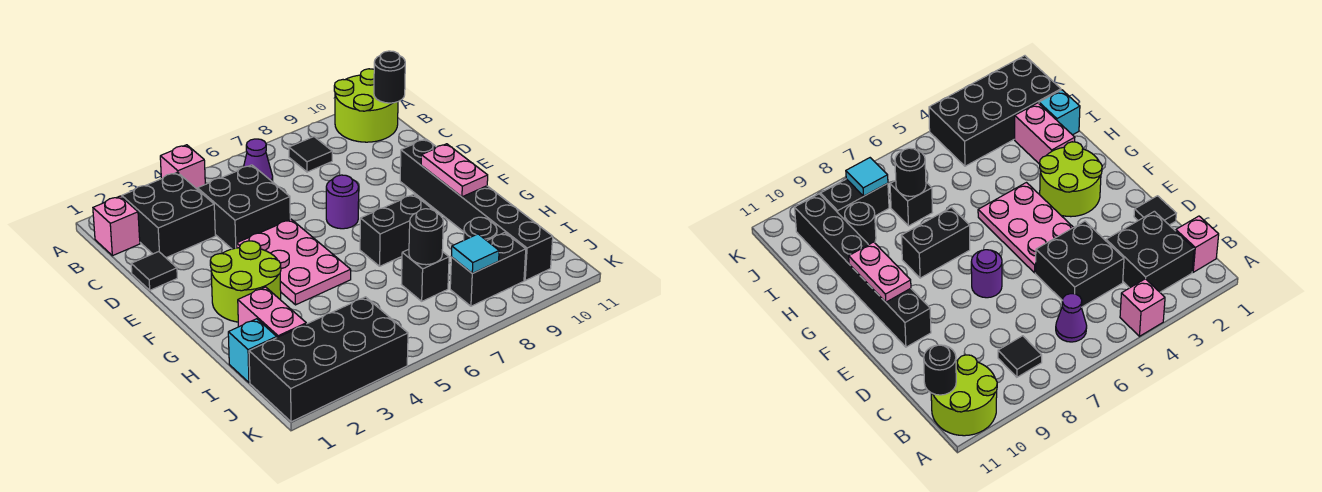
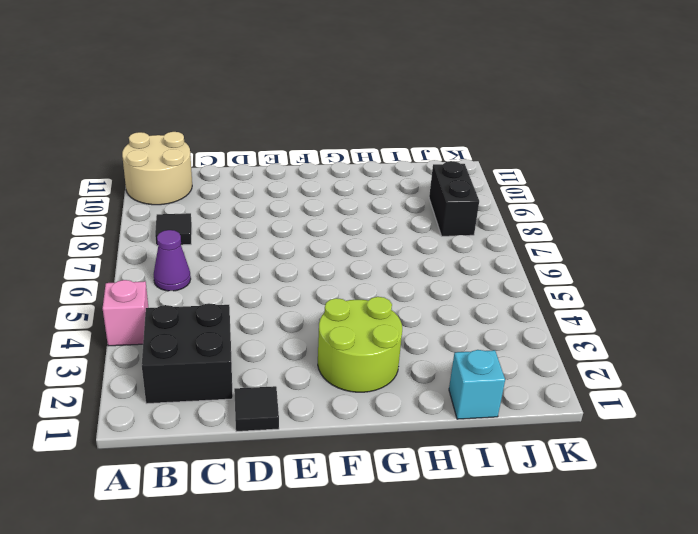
tan 2x2 round brick [122,132,192,205] -> lime 2x2 round brick [334,69,398,142]
none -> pink 1x1 brick [93,196,140,256]
none -> black 2x2 brick [198,165,290,249]
none -> pink 2x3 plate [237,219,351,305]

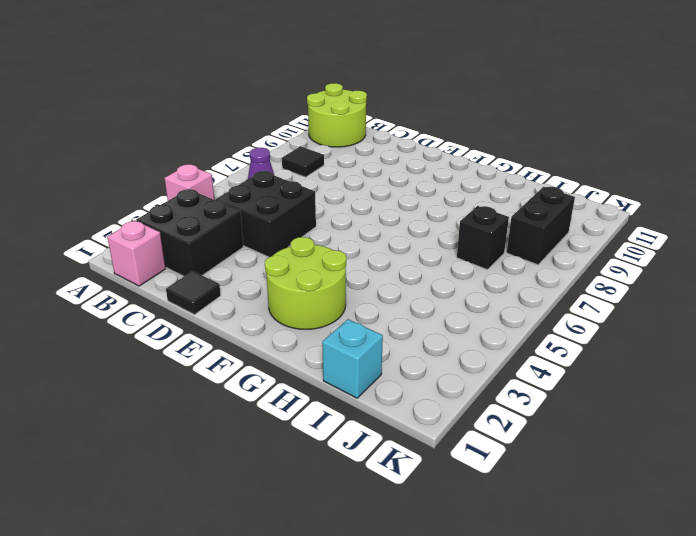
none -> pink 2x3 plate [237,219,351,305]
none -> purple 1x1 round brick [326,175,359,229]
none -> black 1x6 brick [400,139,553,280]

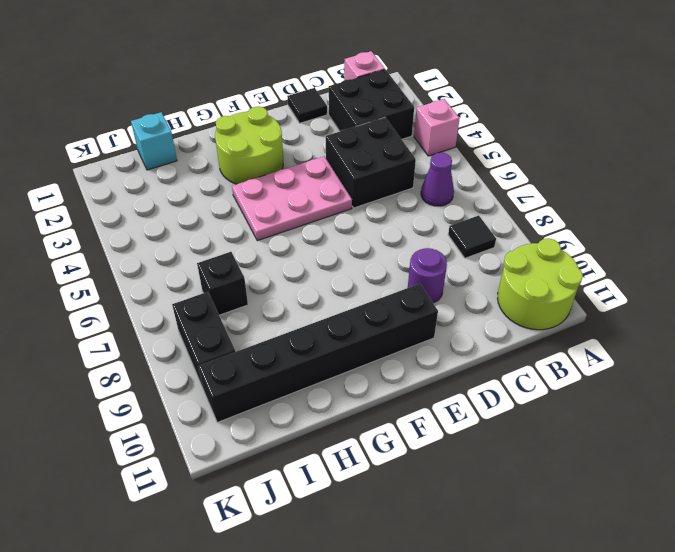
purple 1x1 round brick [408,248,447,303] -> purple 1x1 round brick moved to [326,175,359,229]
none -> black 1x2 brick [360,194,433,266]
none -> pink 1x2 brick [238,287,306,338]
none -> black 1x1 round brick [464,217,497,240]

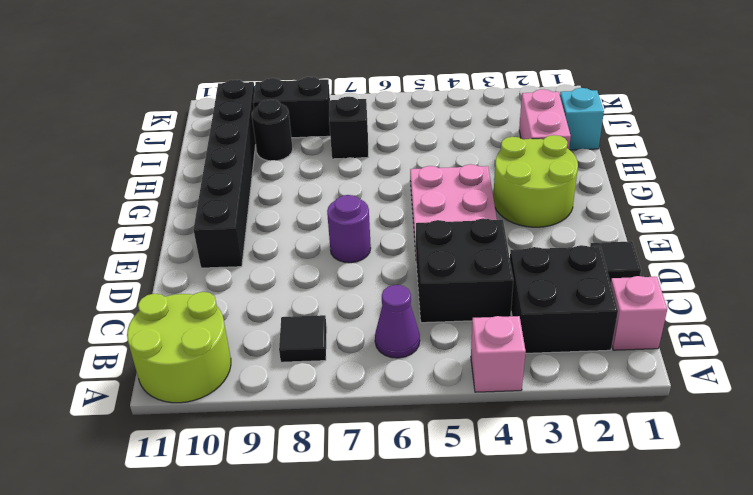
none -> black 1x2 brick [360,194,433,266]
none -> black 2x4 brick [249,297,408,422]
none -> black 1x1 round brick [374,51,405,103]

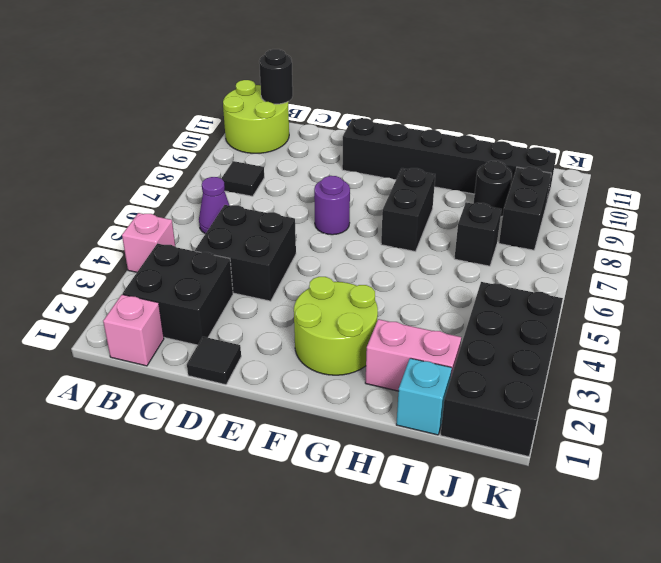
none -> pink 2x3 plate [237,219,351,305]
none -> pink 1x2 plate [421,144,488,197]
none -> black 1x1 round brick [409,209,443,265]

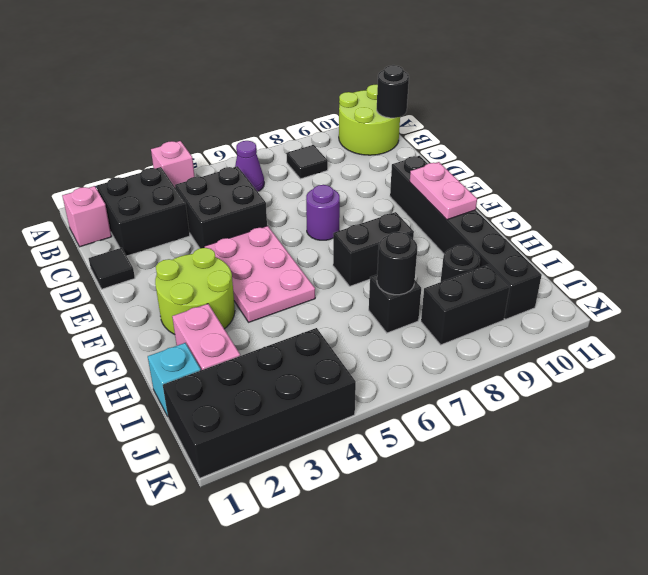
none -> cyan 1x1 tile [451,234,499,273]

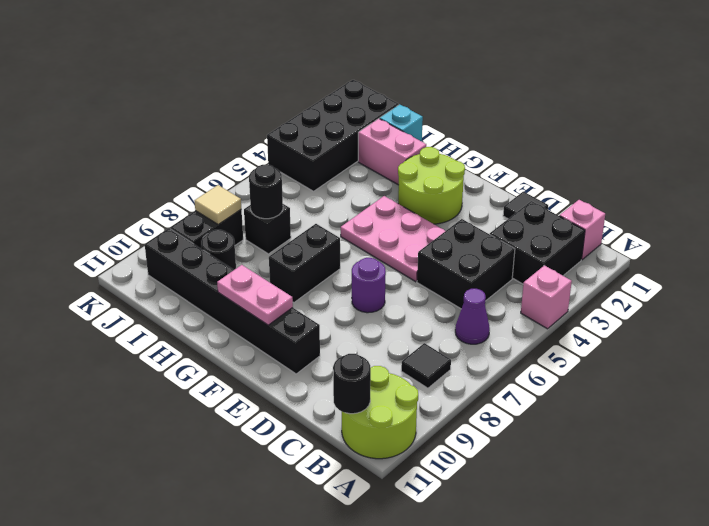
tan 1x1 tile [195,185,241,225] -> cyan 1x1 tile [451,234,499,273]

